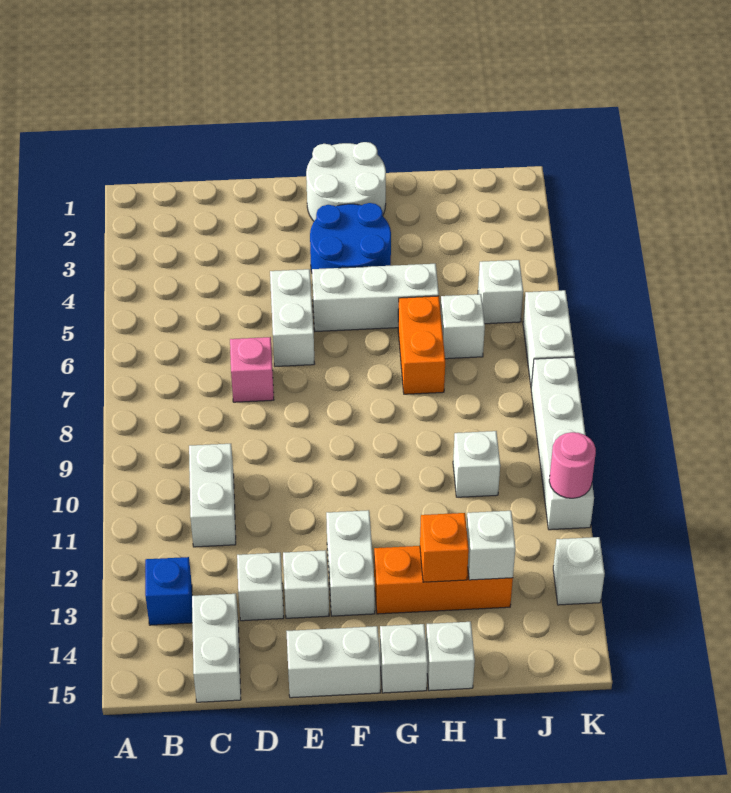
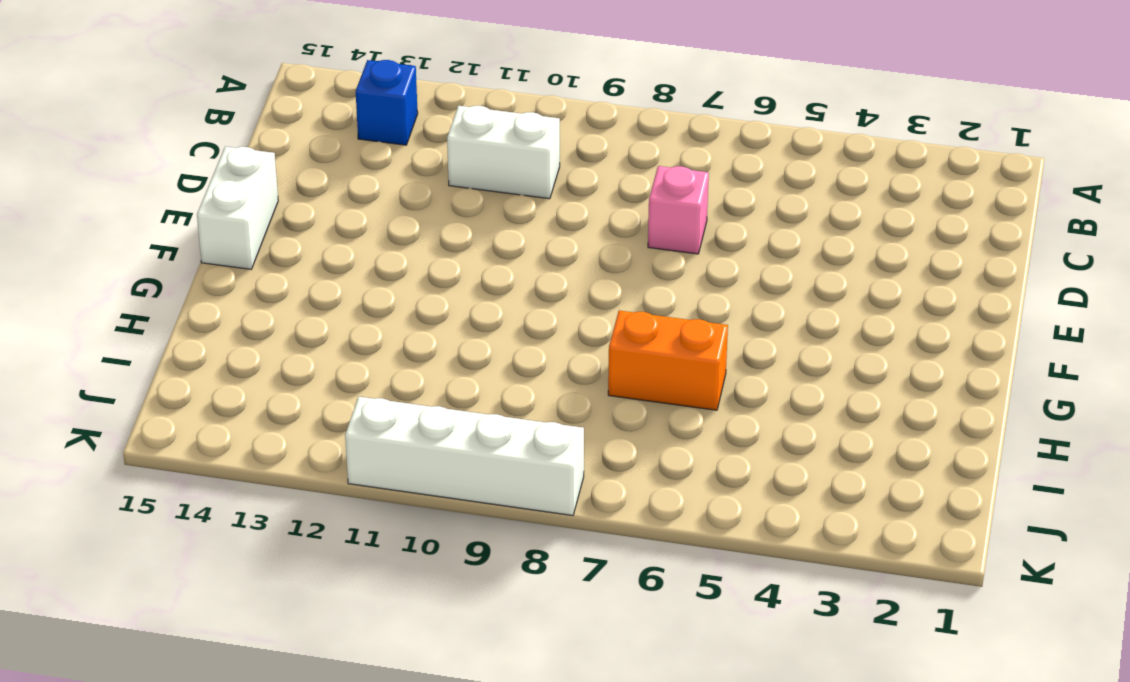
none -> white 1x2 brick [192,594,241,702]
none -> white 1x1 brick [237,553,284,621]
none -> white 1x2 brick [270,269,315,366]

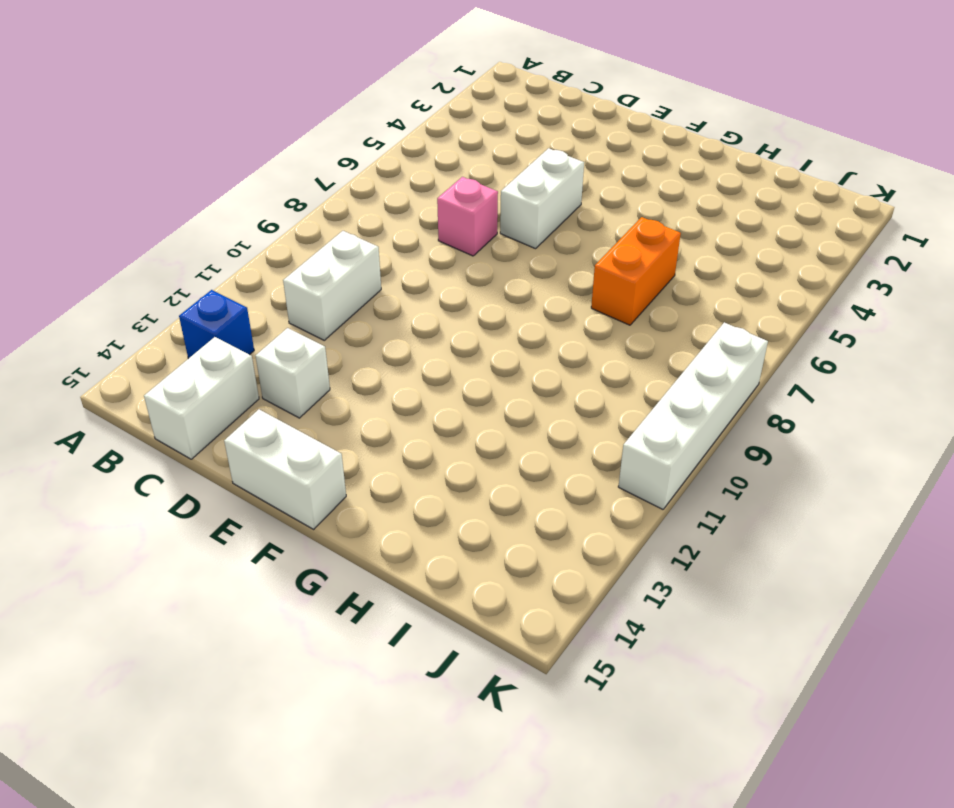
none -> white 1x1 brick [283,550,329,618]
none -> white 2x2 round brick [306,142,386,221]
none -> blue 2x2 round brick [310,203,391,272]

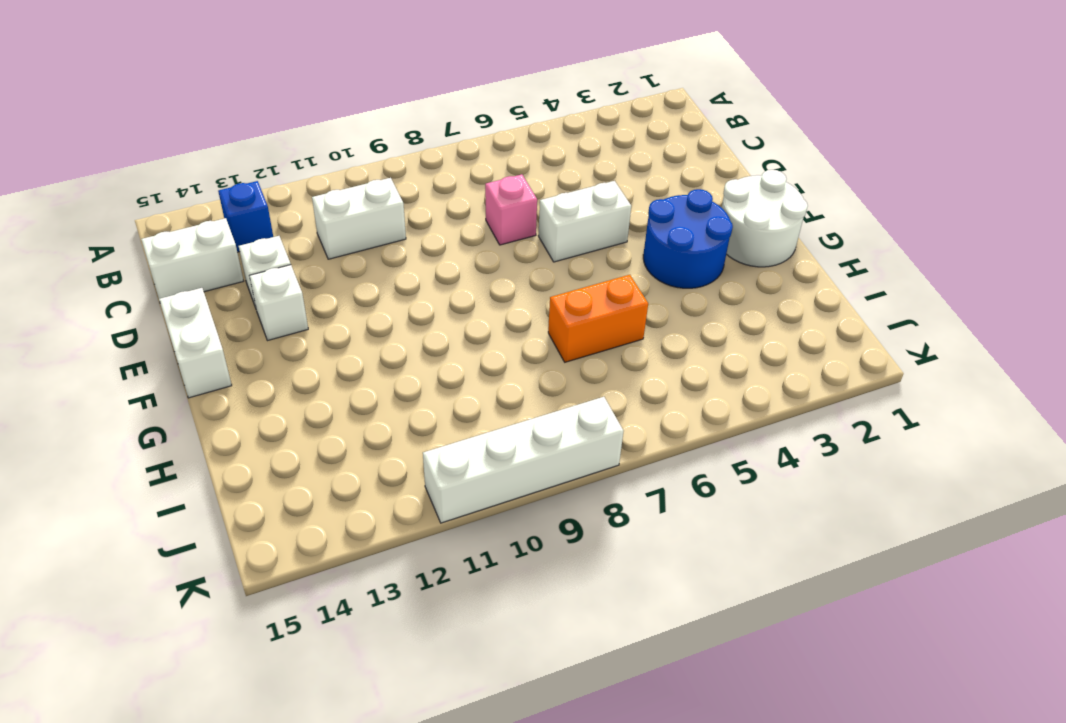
none -> white 1x3 brick [312,264,439,331]
none -> white 1x2 brick [326,510,375,616]
none -> orange 1x3 brick [374,546,513,614]

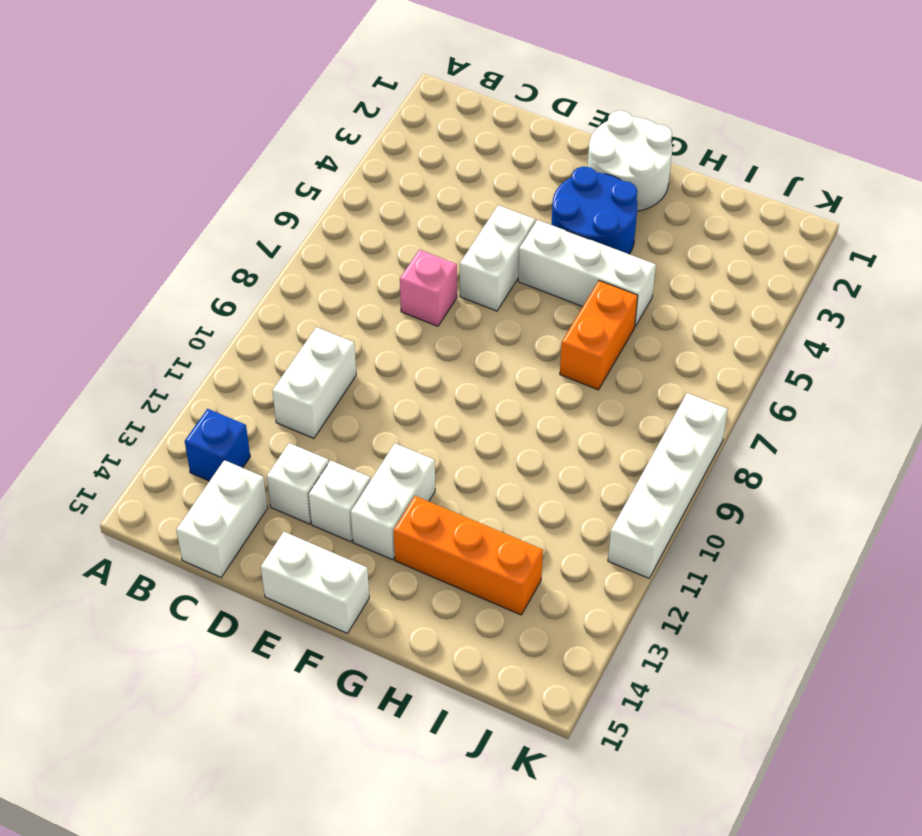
none -> white 1x1 brick [380,624,428,693]
none -> white 1x1 brick [426,622,475,691]
none -> white 1x1 brick [440,294,485,359]

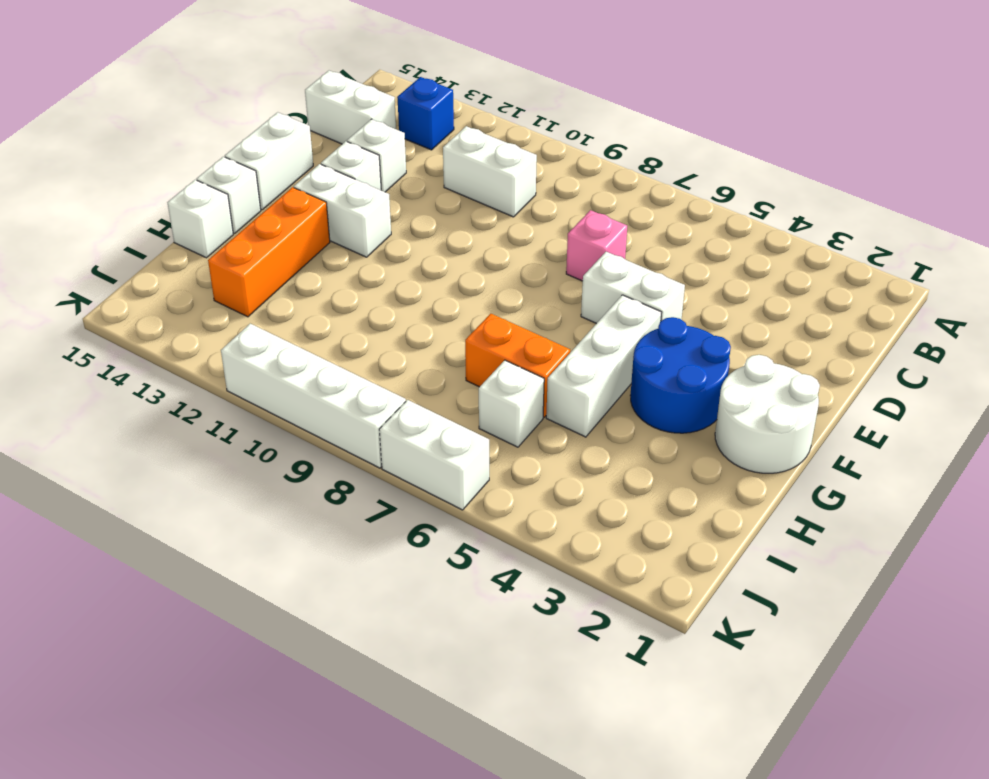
none -> white 1x1 brick [453,431,500,497]
none -> white 1x1 brick [478,260,523,324]
none -> white 1x1 brick [553,537,605,605]

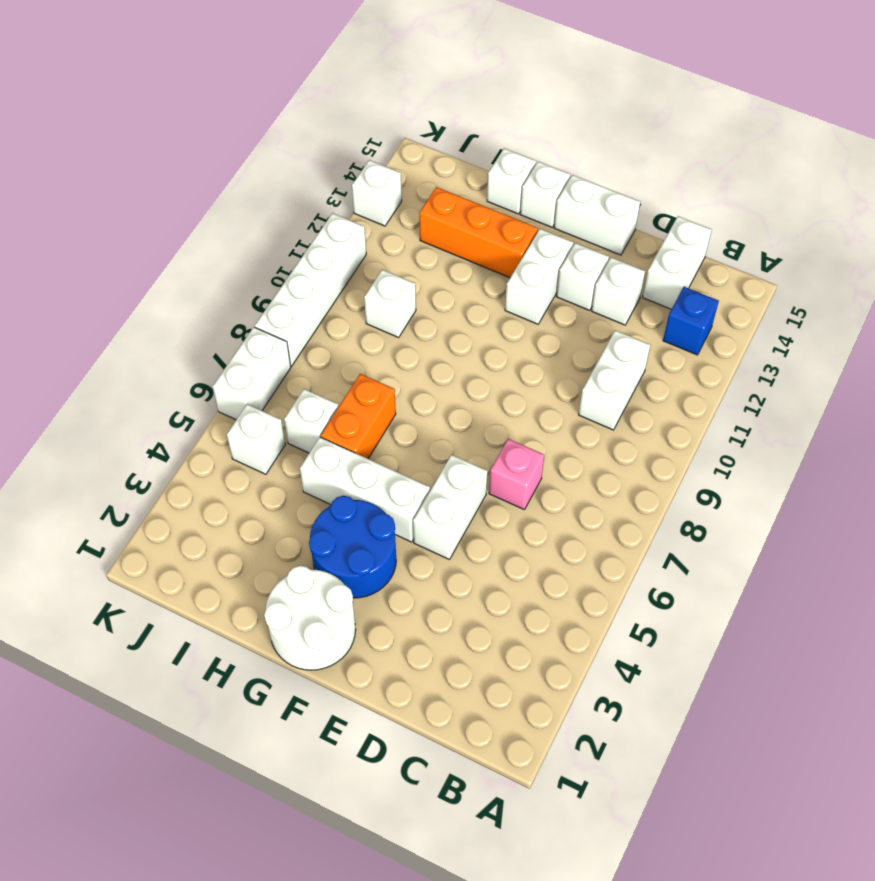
none -> orange 1x1 brick [420,513,469,582]
none -> white 1x1 brick [466,511,516,580]
none -> pink 1x1 round brick [549,432,596,498]

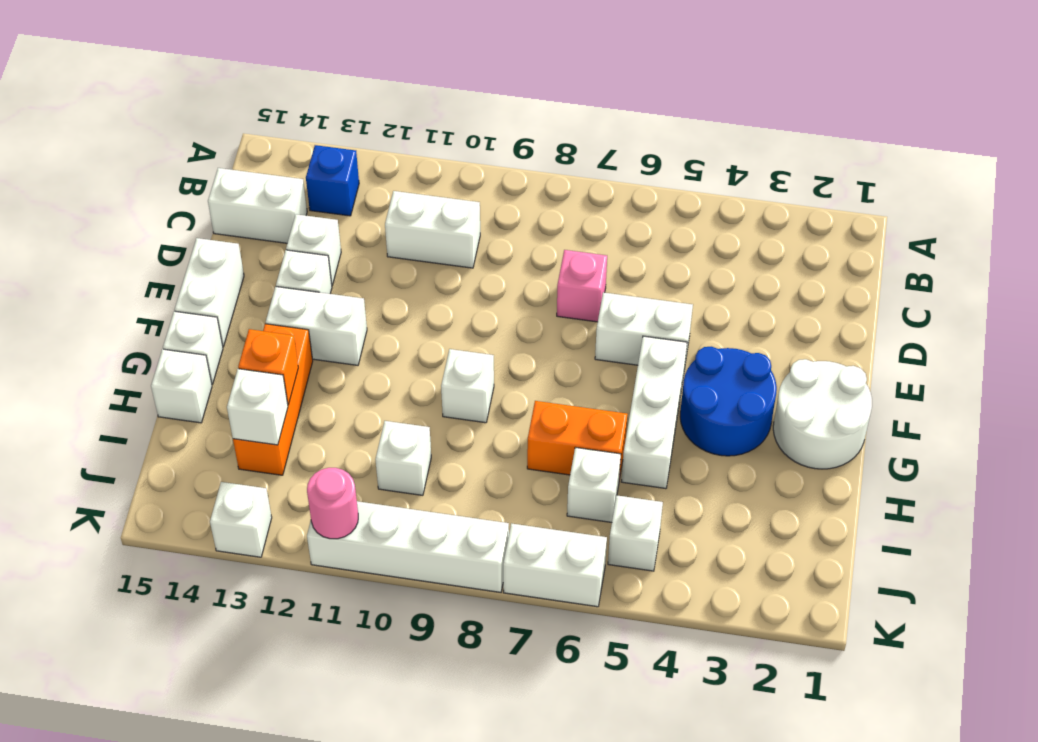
white 1x1 brick [441,349,494,423] -> none

